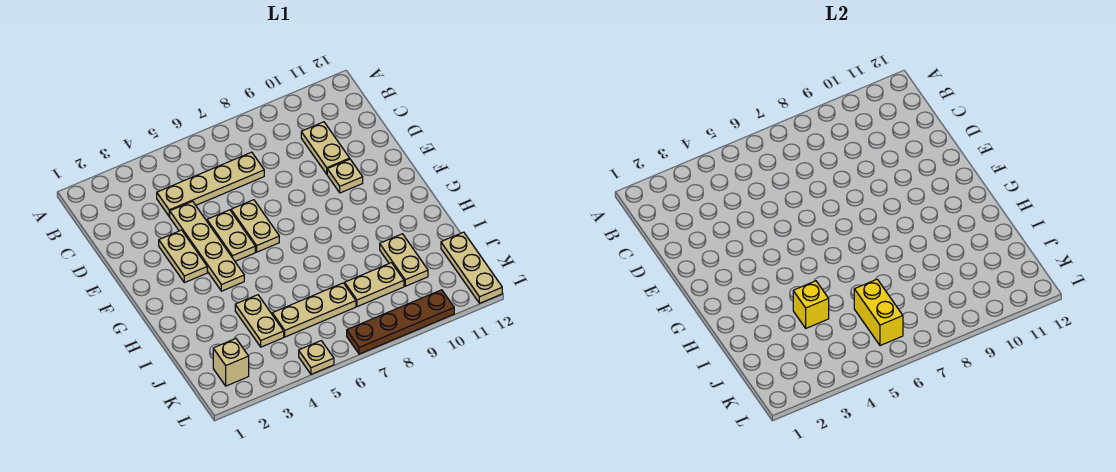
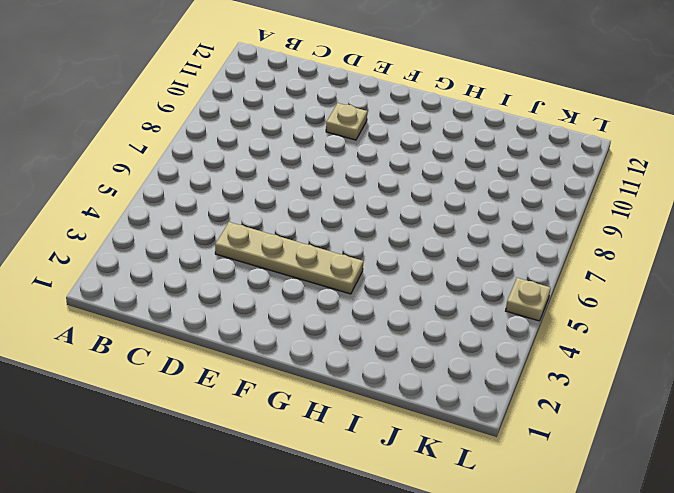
none -> tan 1x4 plate [157,152,264,216]
none -> tan 1x2 plate [301,122,350,174]
none -> tan 1x2 plate [159,230,207,283]

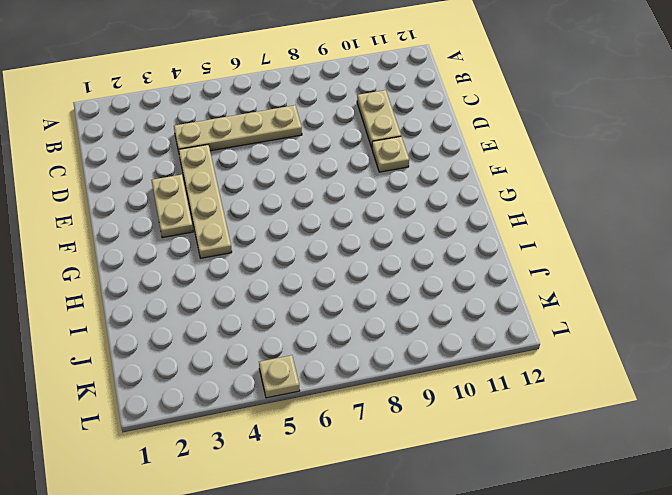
none -> tan 1x2 plate [207,210,255,261]
none -> tan 1x2 plate [231,200,279,252]
none -> tan 1x2 plate [235,295,284,347]

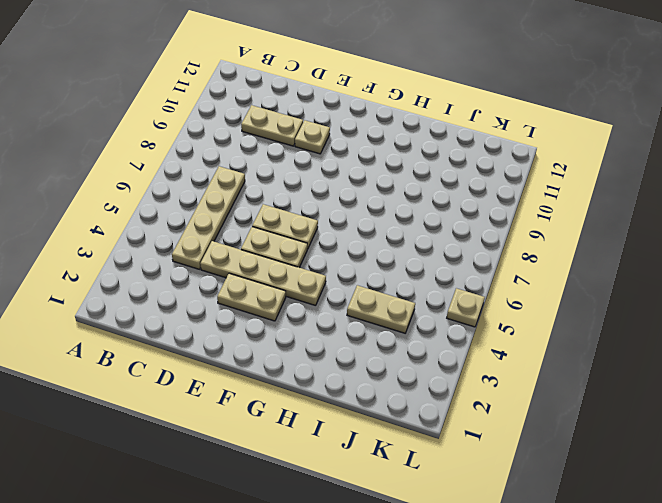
none -> tan 1x2 plate [380,234,428,286]
none -> tan 1x3 plate [272,283,356,337]
none -> tan 1x2 plate [345,263,404,307]

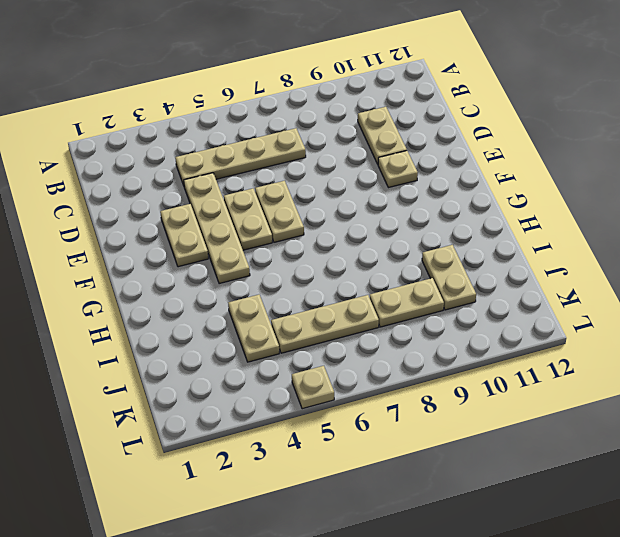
none -> tan 1x3 plate [441,232,502,303]
none -> tan 1x1 brick [213,339,249,386]
none -> brown 1x4 plate [347,290,454,354]

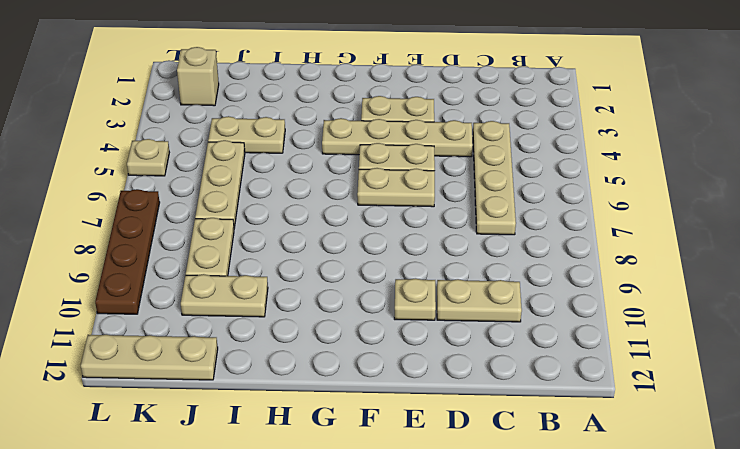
none -> yellow 1x1 brick [793,281,829,328]
none -> yellow 1x2 brick [854,279,903,346]

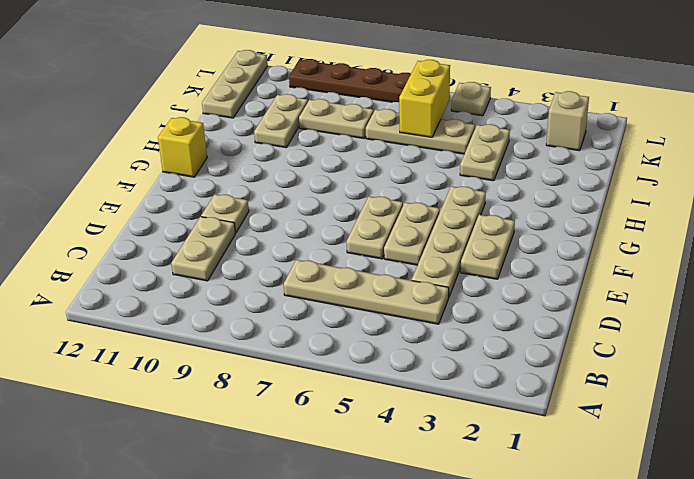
yellow 1x1 brick [158,117,207,177] -> yellow 1x1 brick moved to [793,281,829,328]

